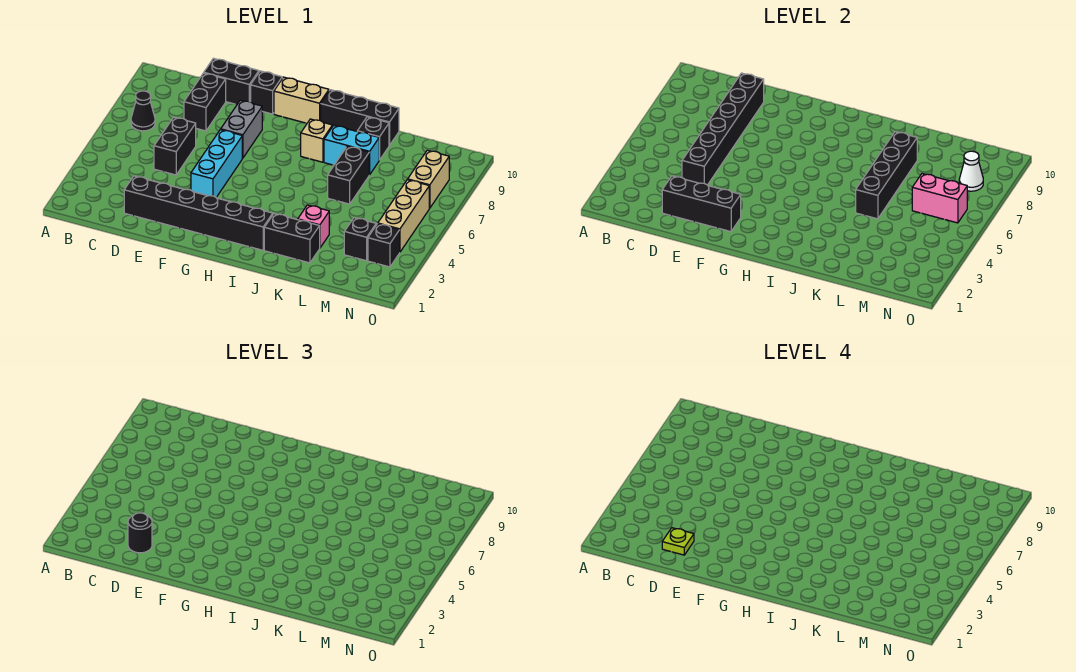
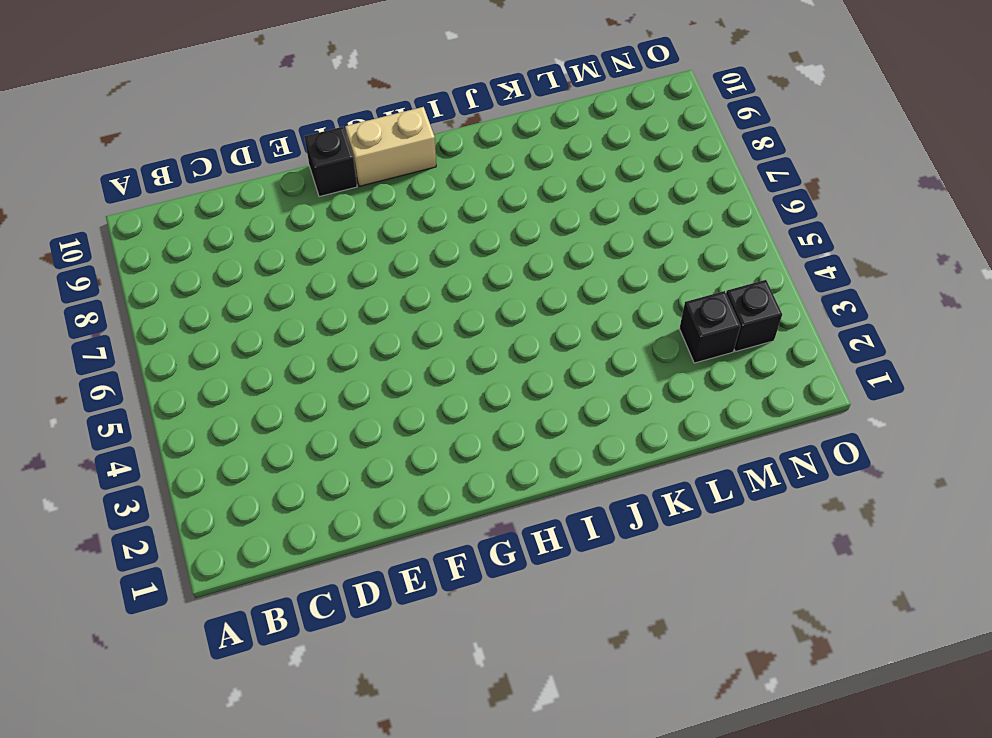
none -> black 1x1 cone [131,91,155,131]
none -> black 1x6 brick [124,176,273,250]
none -> black 1x2 brick [154,117,196,175]

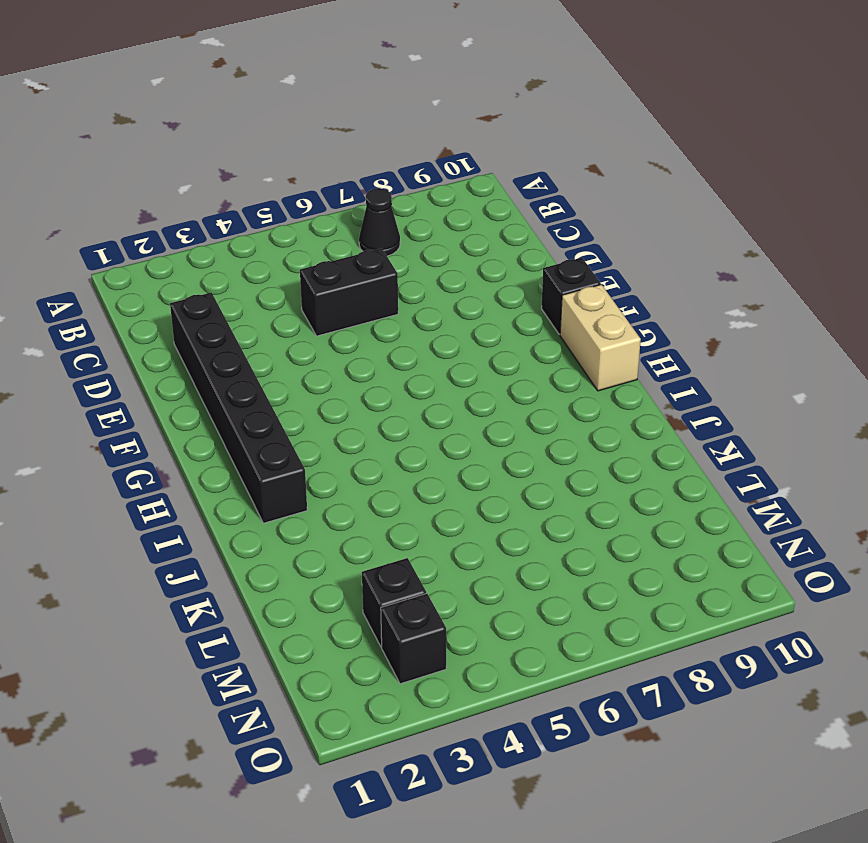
none -> black 1x2 brick [184,73,226,131]
none -> black 1x2 brick [204,58,259,105]
none -> cyan 1x3 brick [191,130,242,197]

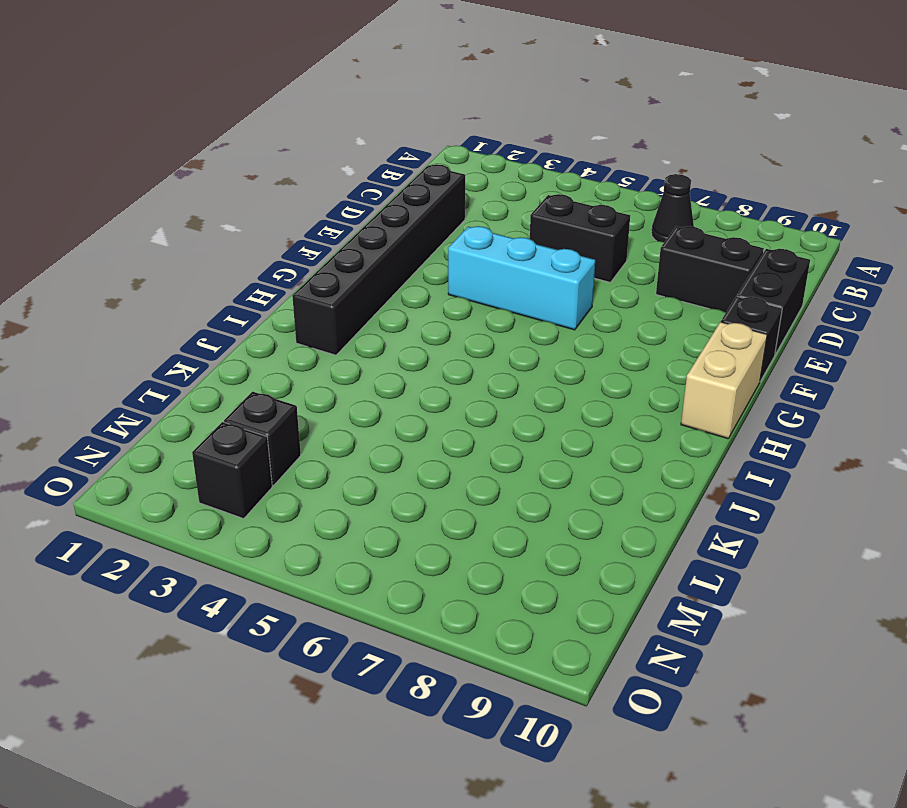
none -> grey 1x2 brick [221,100,262,158]
none -> tan 1x1 brick [301,119,332,162]
none -> black 1x3 brick [321,90,399,145]

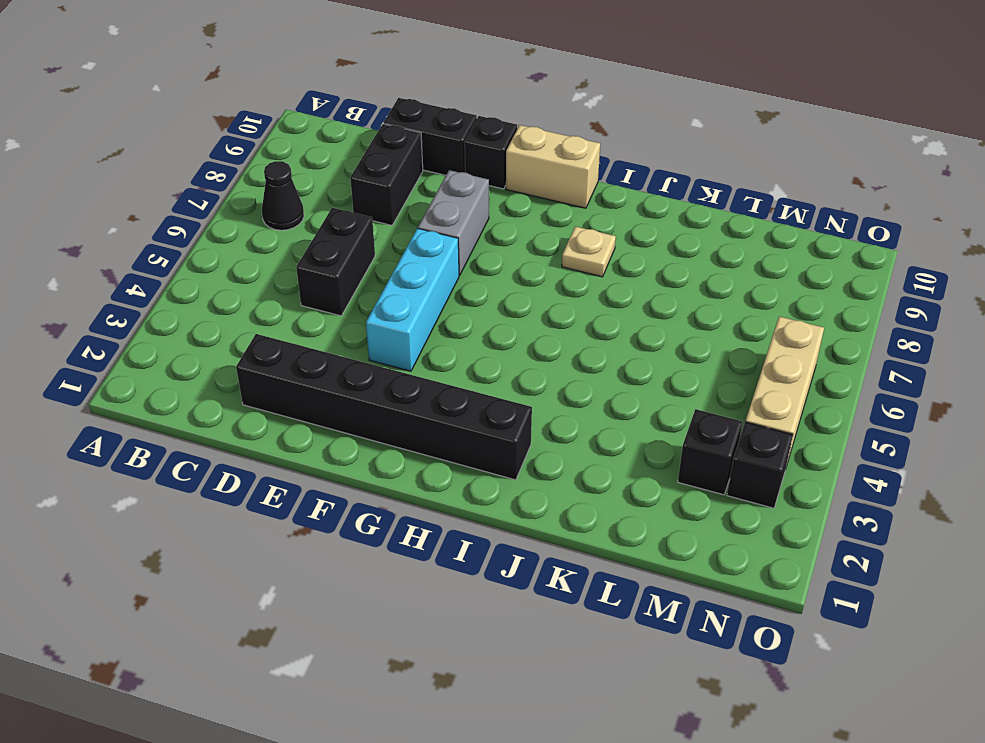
tan 1x1 plate [562,226,616,277] -> tan 1x1 brick [301,119,332,162]
none -> black 1x3 brick [321,90,399,145]
none -> black 1x2 brick [264,214,320,263]
none -> cyan 1x2 brick [324,125,379,175]

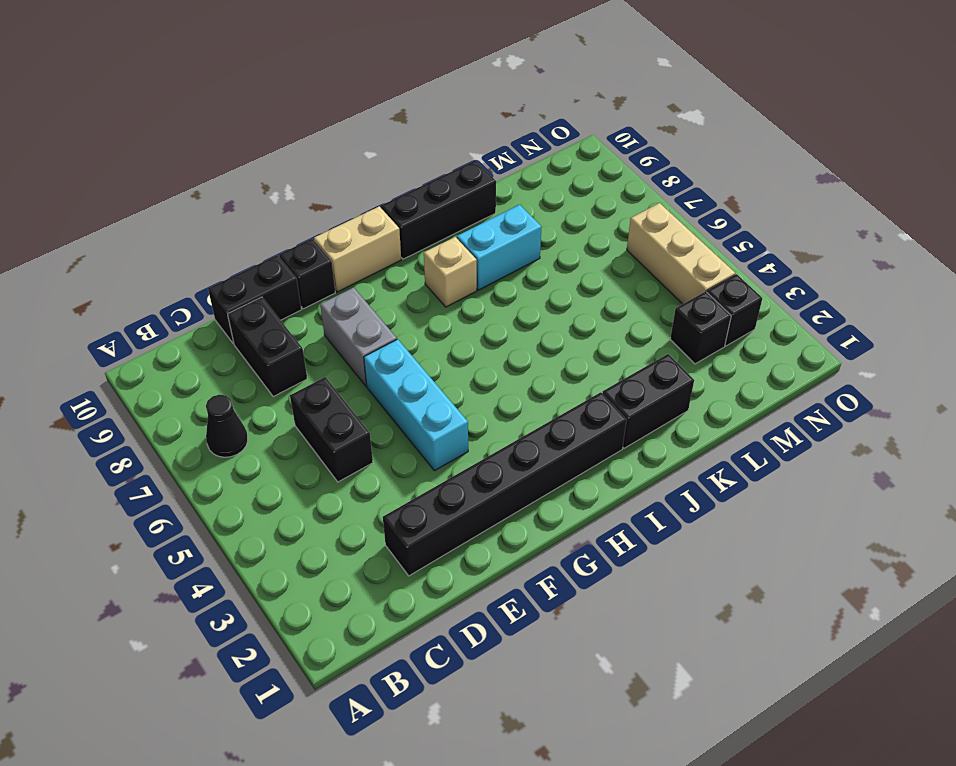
none -> pink 1x1 brick [298,205,329,248]
none -> black 1x2 brick [328,146,369,204]
none -> black 1x1 brick [357,117,389,160]

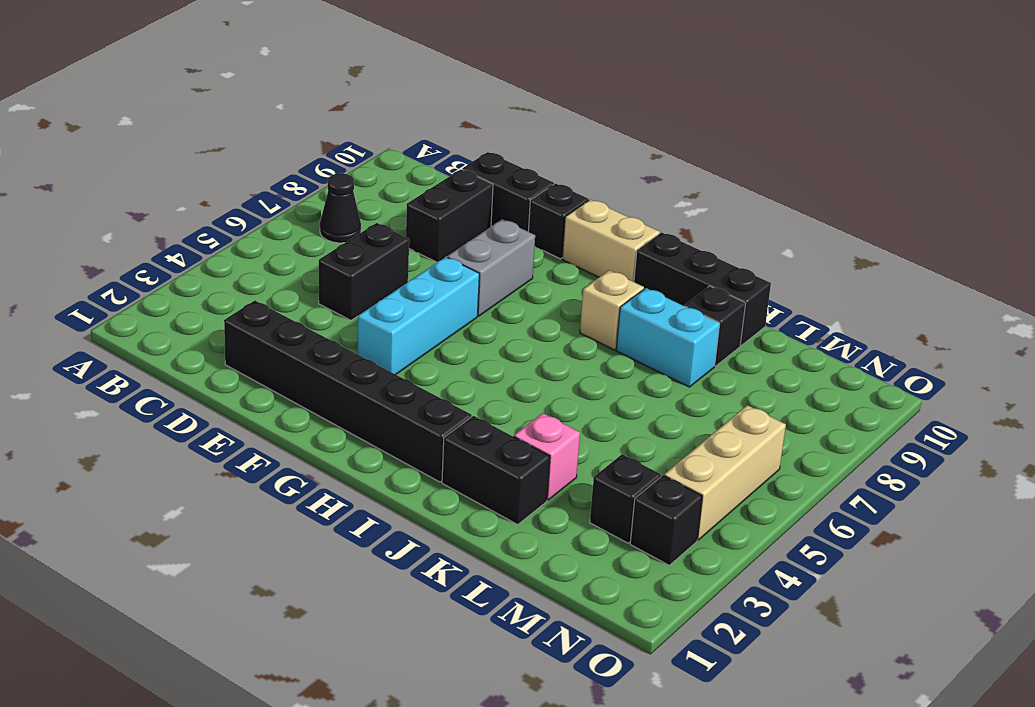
none -> black 1x2 brick [328,146,369,204]
none -> tan 1x2 brick [408,150,449,208]
none -> black 1x3 brick [662,176,741,232]

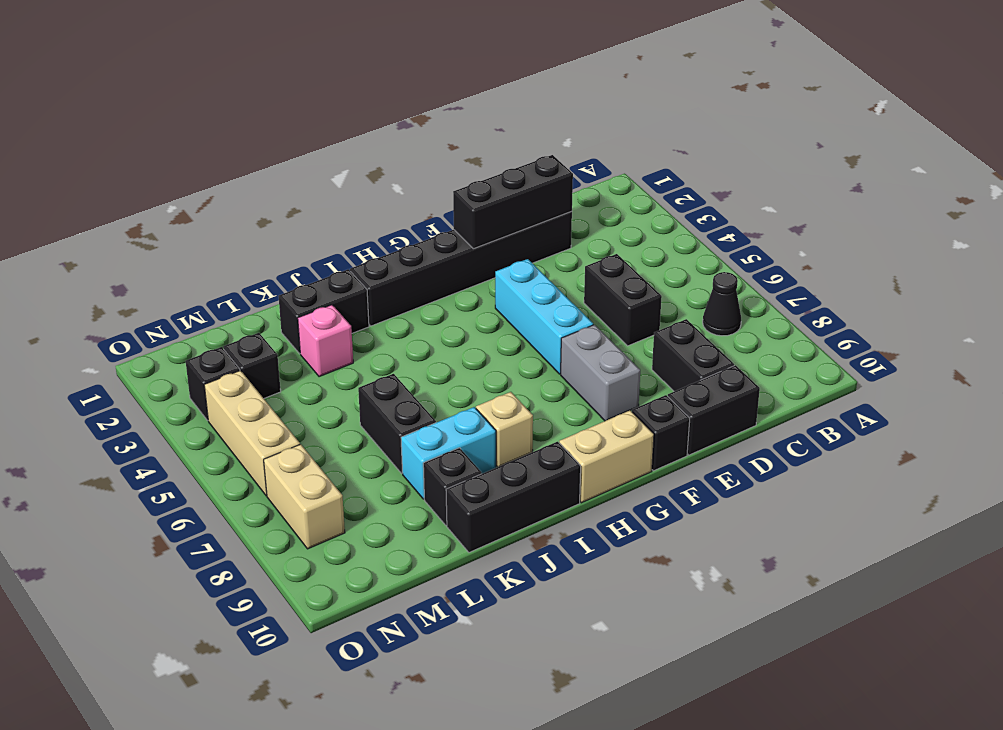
none -> black 1x6 brick [682,73,764,185]
none -> black 1x4 brick [856,132,917,219]
none -> pink 1x2 brick [912,174,967,223]

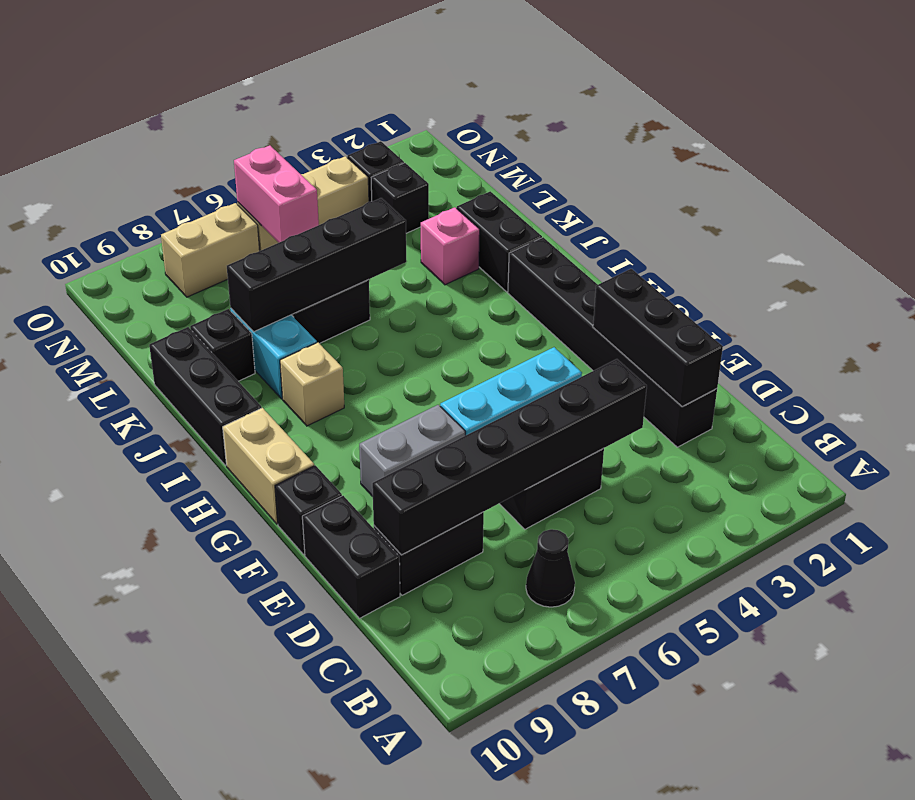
none -> white 1x1 cone [959,151,983,191]
none -> black 1x1 round brick [128,513,152,553]
none -> lime 1x1 plate [662,528,694,555]

